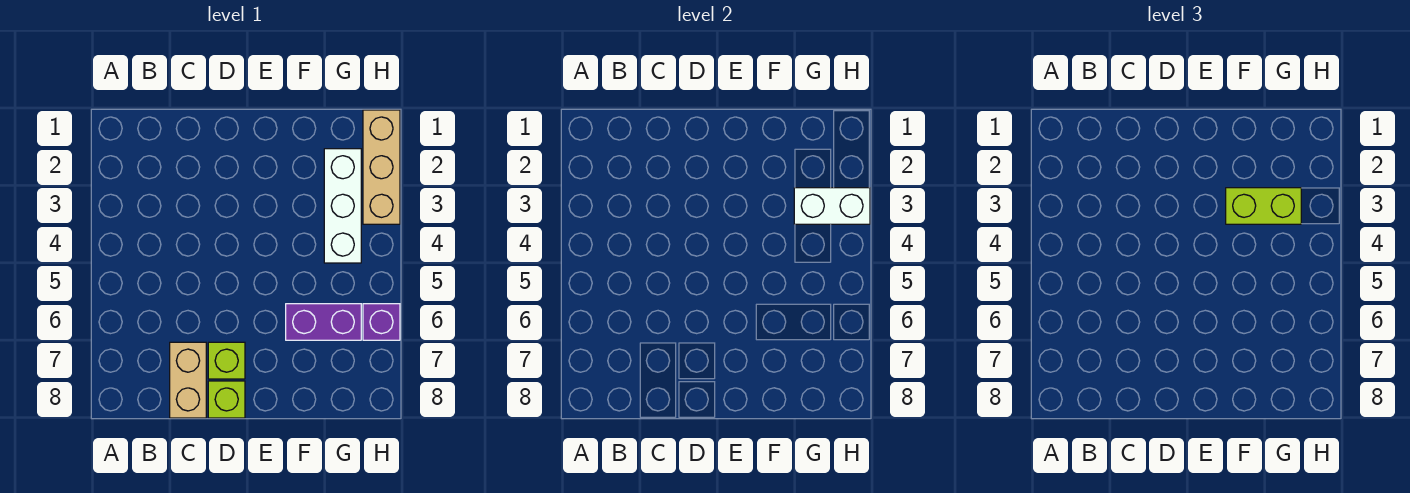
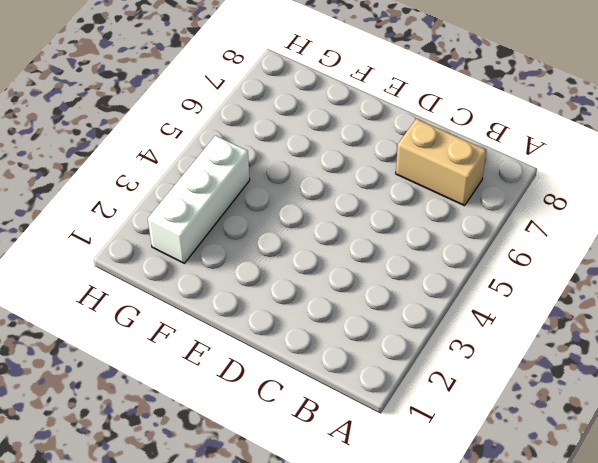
tan 1x2 brick [396,119,486,206] -> tan 1x2 brick turned to [170,342,206,418]
none -> lime 1x1 brick [208,342,245,379]
none -> lime 1x1 brick [208,381,245,418]

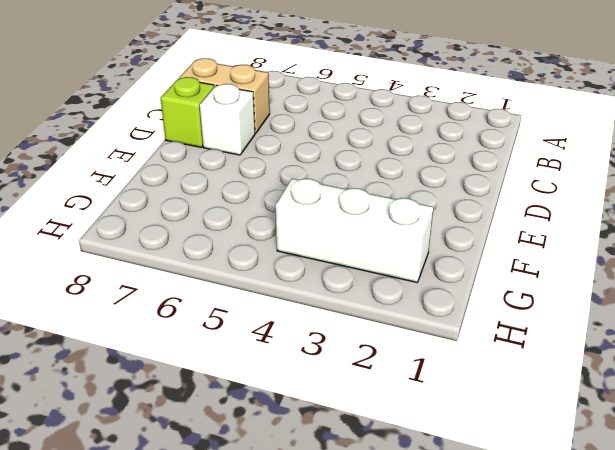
white 1x1 brick [200,84,255,155] -> lime 1x1 brick [208,342,245,379]
none -> purple 1x2 brick [286,304,361,340]
none -> tan 1x3 brick [363,110,400,224]

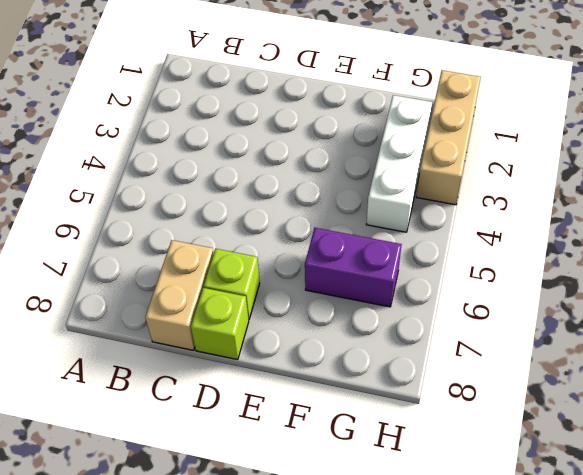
none -> purple 1x1 brick [363,304,400,340]
none -> white 1x2 brick [794,188,870,224]

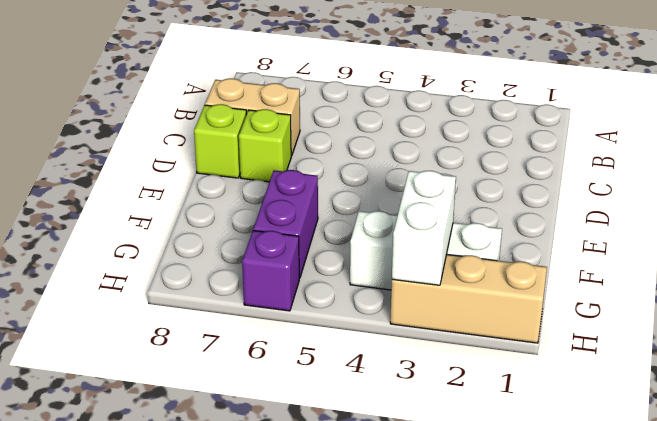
none -> lime 1x2 brick [1226,188,1301,224]

